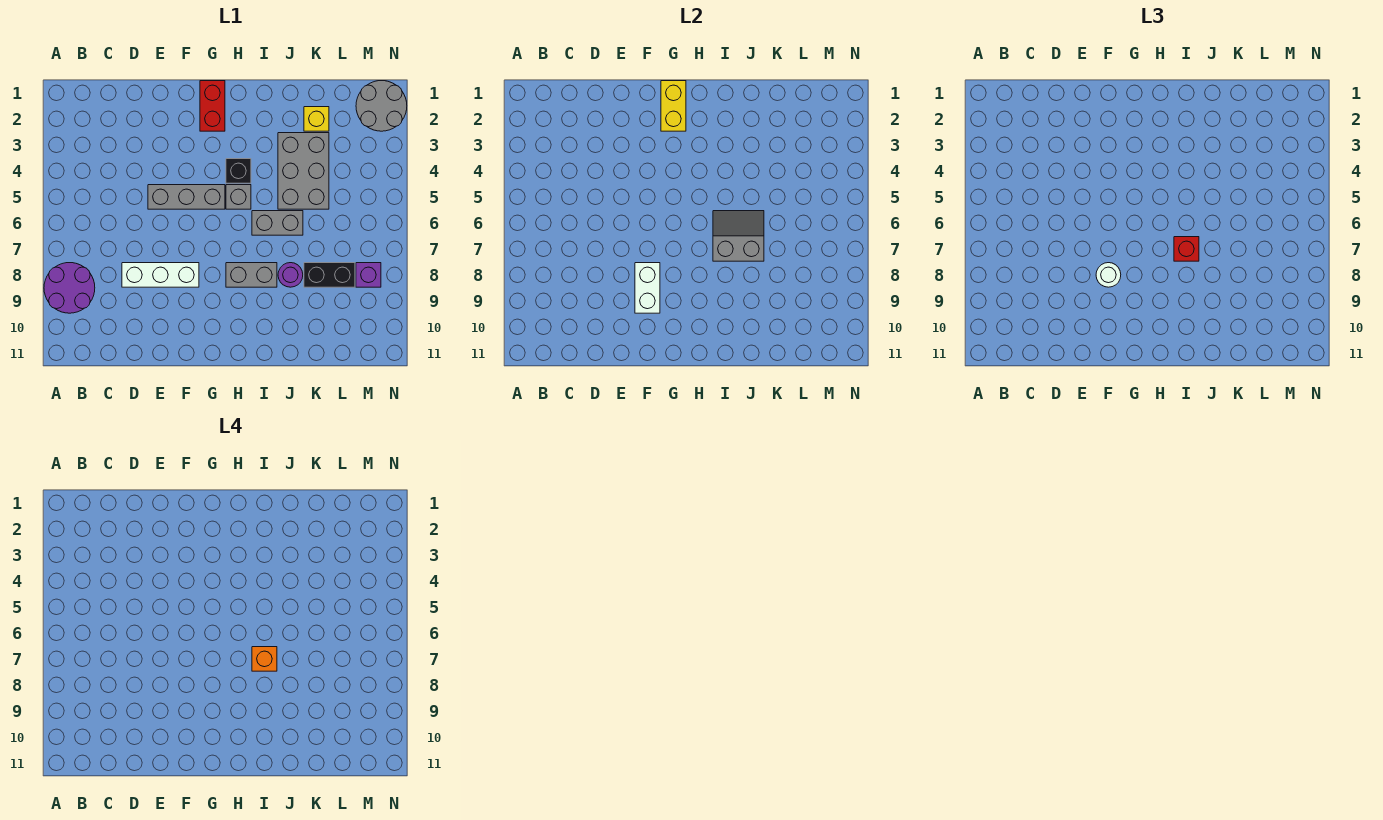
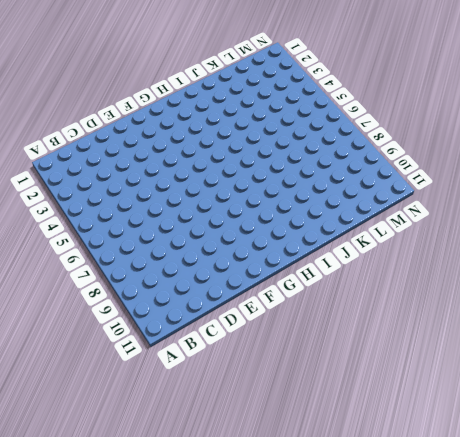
none -> purple 2x2 round brick [44,263,95,313]
none -> white 1x3 brick [122,263,199,287]
none -> grey 1x3 brick [148,185,225,209]

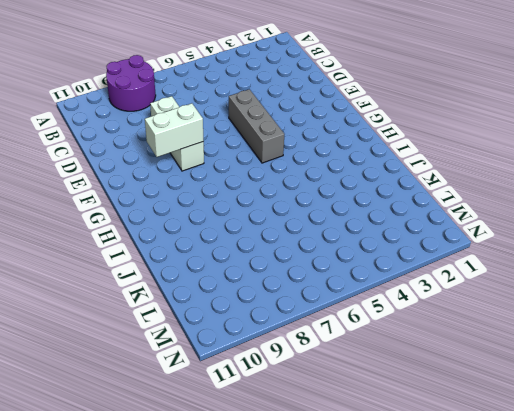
none -> red 1x2 brick [200,81,225,131]
none -> black 1x1 brick [226,159,251,183]
none -> grey 1x1 brick [226,185,251,209]

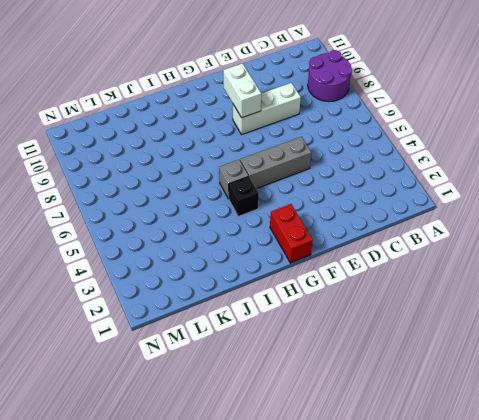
none -> grey 1x2 brick [226,263,277,287]
none -> grey 1x2 brick [252,211,303,235]
none -> grey 2x3 brick [278,133,329,209]

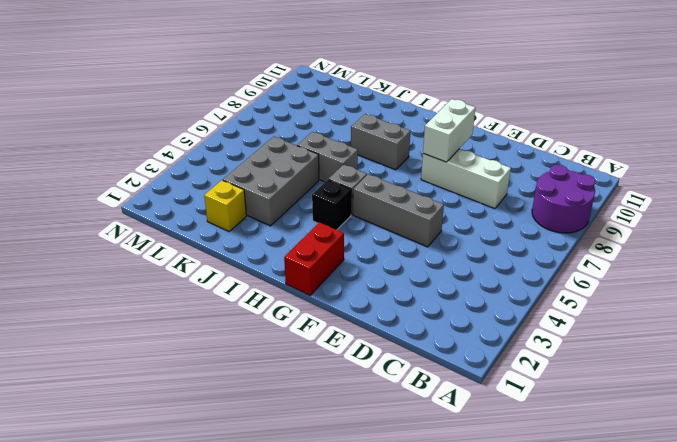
none -> purple 1x1 round brick [278,263,303,287]
none -> black 1x2 brick [304,263,355,287]
none -> grey 2x2 round brick [356,81,407,131]

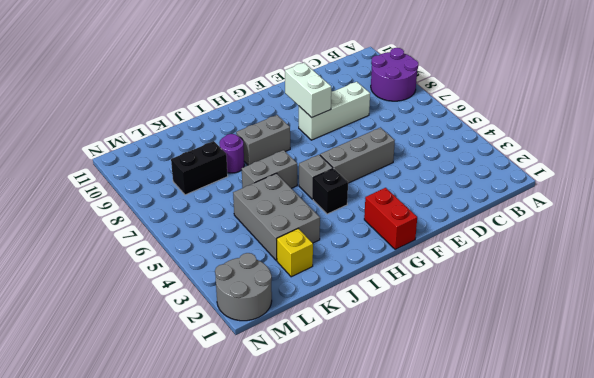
none -> purple 1x1 brick [356,263,381,287]
none -> yellow 1x2 brick [661,81,686,131]
none -> grey 2x2 slope [713,211,764,261]

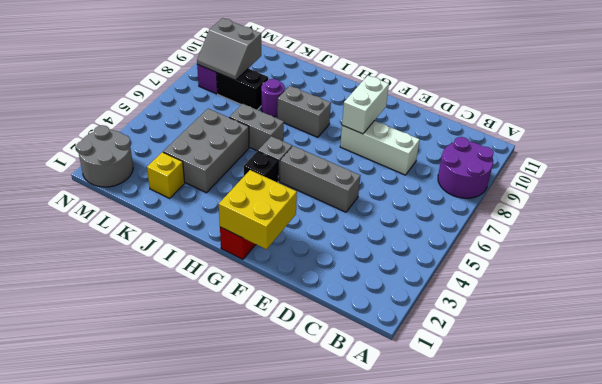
yellow 2x2 brick [219,170,297,249] -> yellow 1x2 brick [661,81,686,131]
grey 2x2 slope [197,18,261,80] -> grey 2x2 slope moved to [713,211,764,261]
none -> white 1x1 round brick [1096,263,1121,287]
none -> red 1x1 brick [1174,237,1199,261]
none -> orange 1x1 brick [252,647,277,671]

